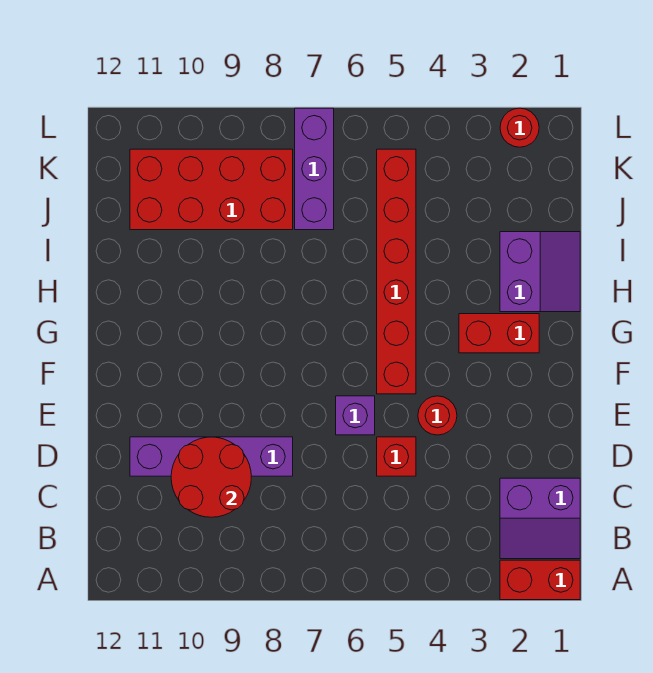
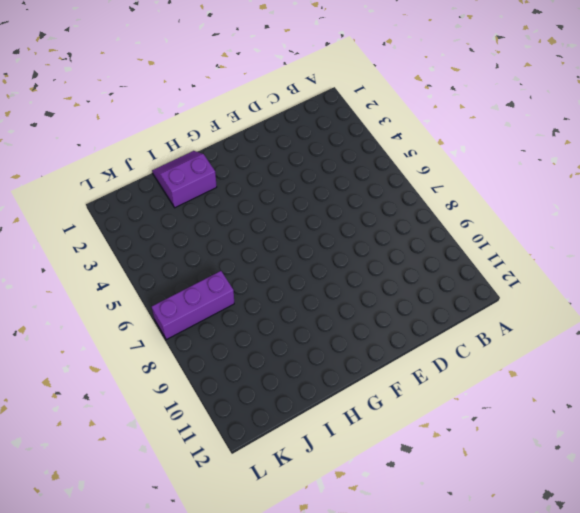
none -> red 1x2 brick [500,560,580,600]
none -> purple 2x2 slope [500,478,580,559]
none -> red 1x1 brick [377,437,416,476]

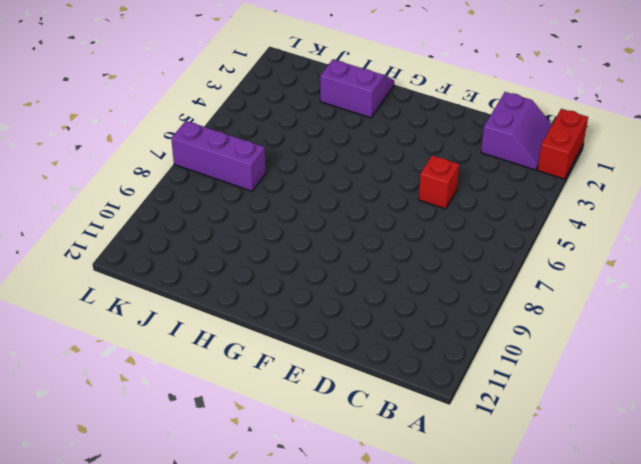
none -> purple 1x4 brick [130,437,293,476]
none -> red 1x1 round brick [418,396,457,435]
none -> purple 1x1 brick [336,396,375,435]

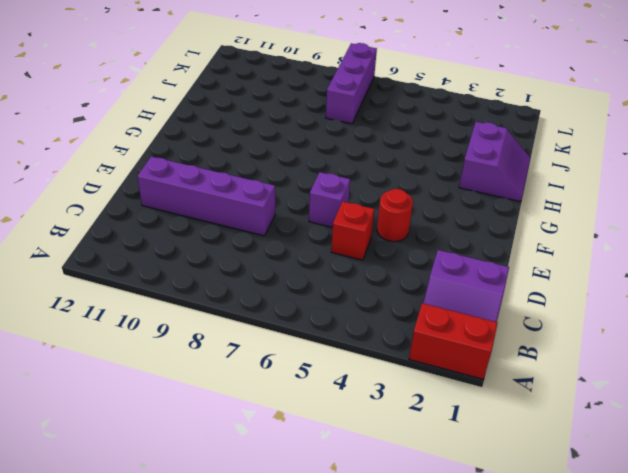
none -> red 1x6 brick [377,149,416,394]
none -> red 1x2 brick [459,314,539,353]
none -> red 2x4 brick [130,149,293,230]

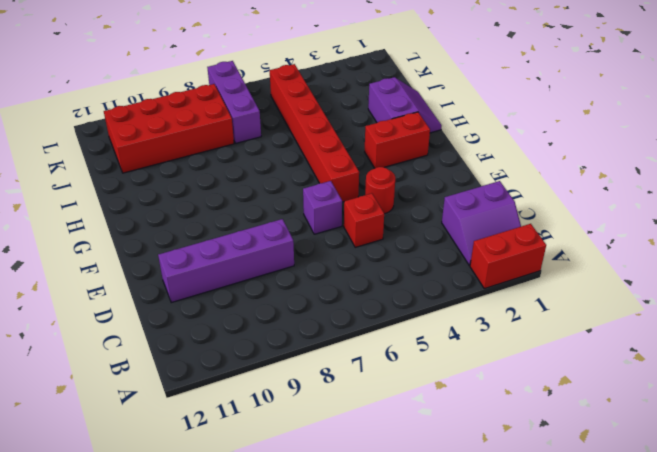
none -> red 1x1 round brick [500,108,539,147]
none -> red 2x2 round brick [171,437,251,517]

